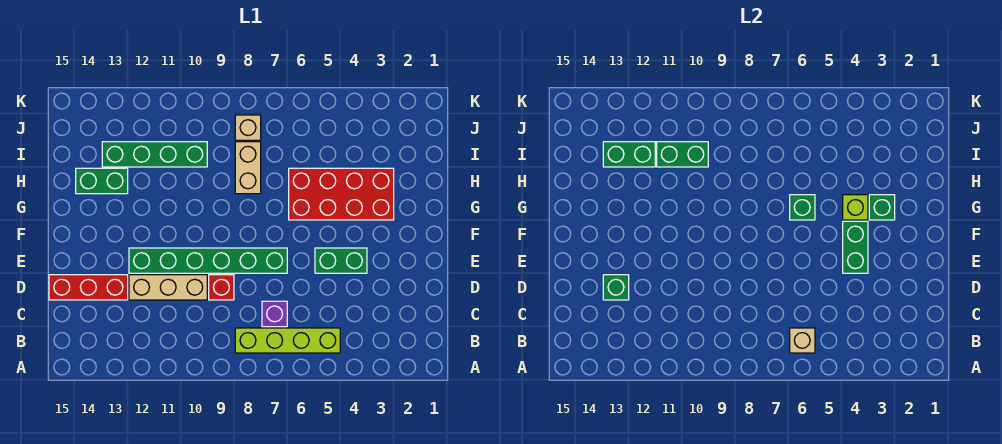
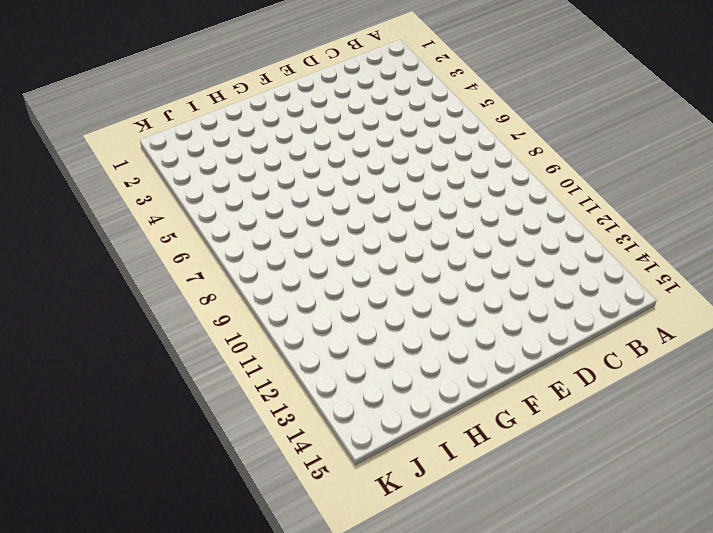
none -> lime 1x4 brick [235,328,340,353]
none -> purple 1x1 brick [262,301,287,327]
none -> red 1x1 brick [209,275,234,300]

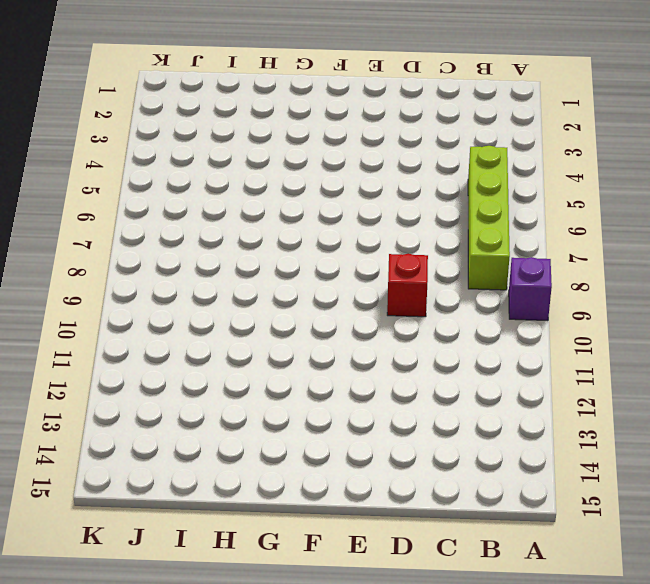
purple 1x1 brick [509,257,552,321] -> purple 1x1 brick moved to [262,301,287,327]
none -> tan 1x3 brick [129,275,207,300]
none -> red 1x3 brick [49,275,128,300]
none -> green 1x2 brick [315,248,367,273]

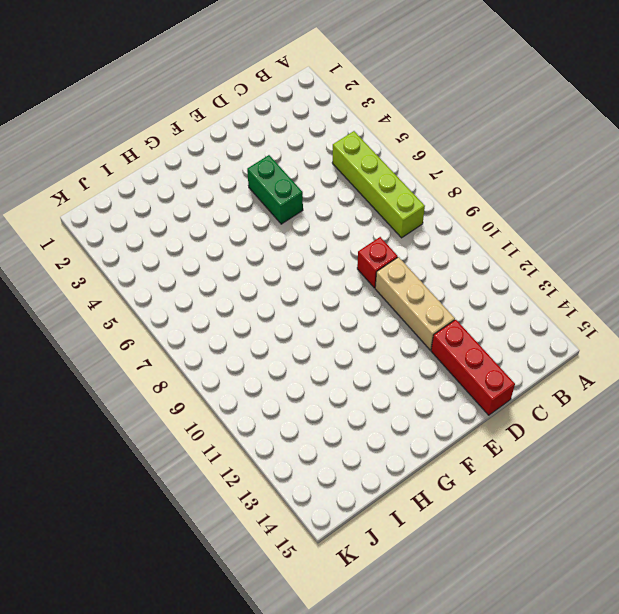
none -> purple 1x1 brick [262,301,287,327]
none -> green 1x6 brick [129,248,287,273]
none -> red 2x4 brick [289,168,394,220]

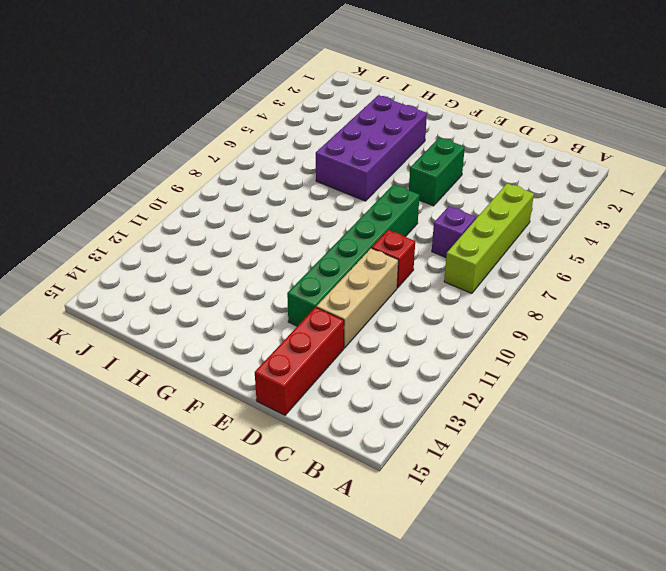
purple 2x4 brick [316,95,427,201] -> red 2x4 brick [289,168,394,220]
none -> tan 1x2 brick [235,142,261,194]
none -> green 1x2 brick [76,168,128,194]
none -> green 1x4 brick [102,142,207,167]

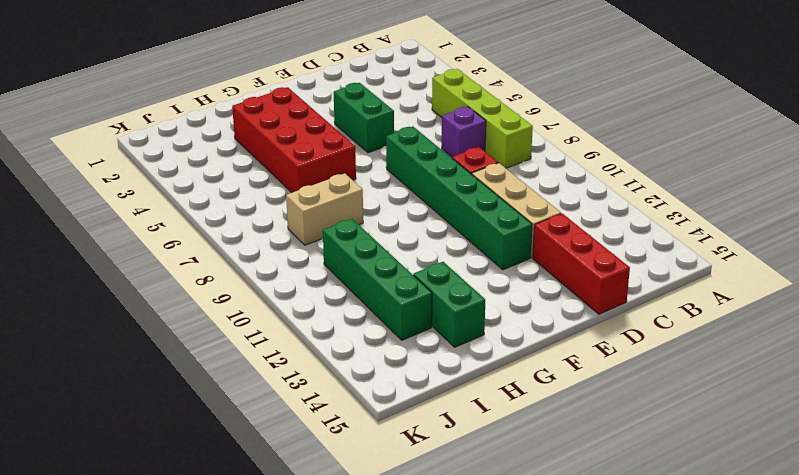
none -> tan 1x1 brick [235,115,261,140]
none -> tan 1x1 brick [790,328,815,353]
none -> green 1x1 brick [603,275,629,300]

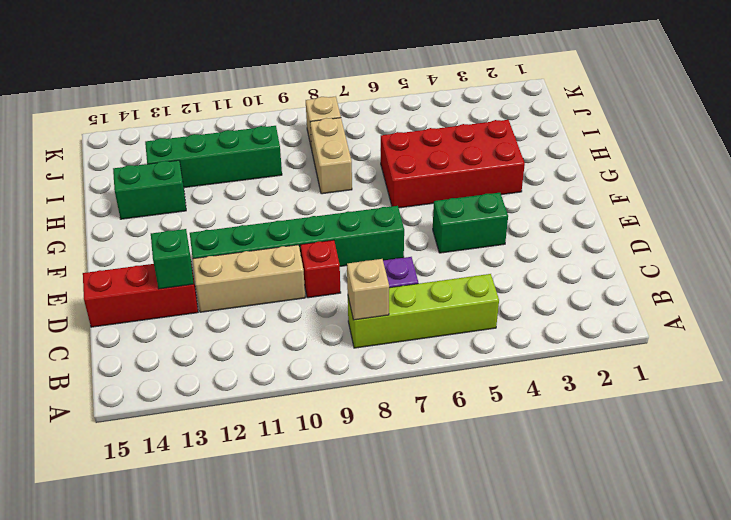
tan 1x1 brick [347,259,389,320] -> tan 1x1 brick moved to [790,328,815,353]
none -> green 1x2 brick [843,221,868,273]
none -> green 1x1 brick [869,195,895,220]
none -> lime 1x1 brick [843,195,868,220]

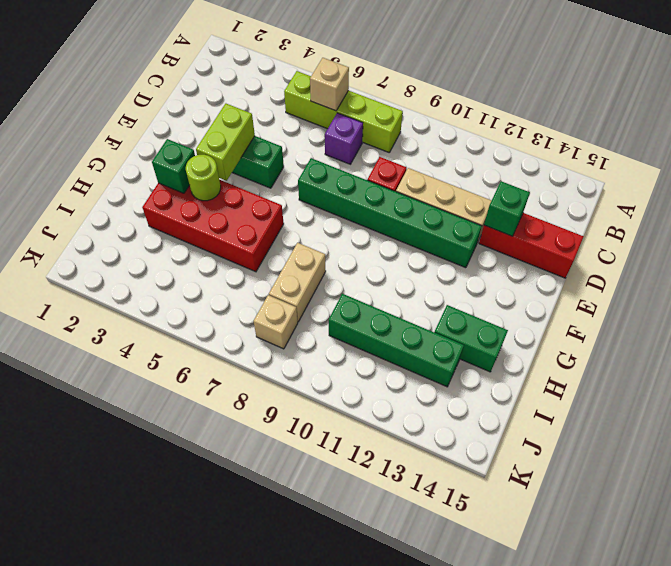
lime 1x2 brick [196,104,255,181] -> green 1x2 brick [843,221,868,273]
lime 1x1 round brick [186,155,221,201] -> lime 1x1 brick [843,195,868,220]
none -> green 1x1 brick [790,195,815,220]
none -> green 1x2 brick [657,142,708,167]
none -> green 1x2 brick [603,142,655,167]

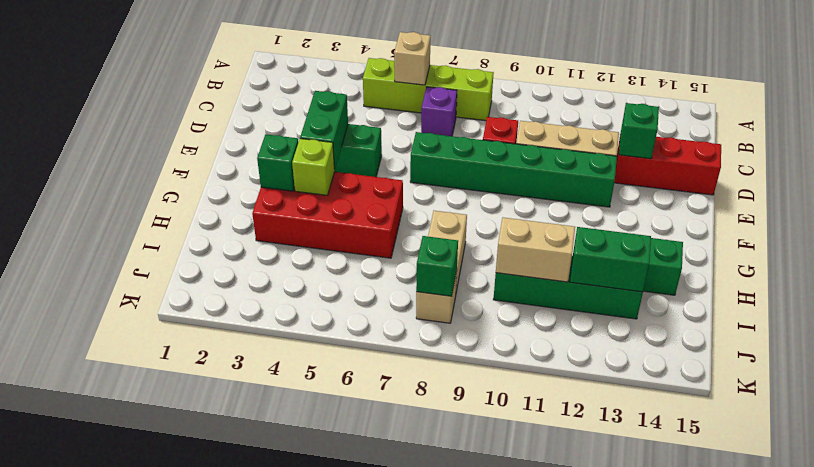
tan 1x2 brick [496,218,575,282] -> green 1x2 brick [657,142,708,167]
green 1x1 brick [416,236,458,296] -> green 1x1 brick moved to [790,195,815,220]

